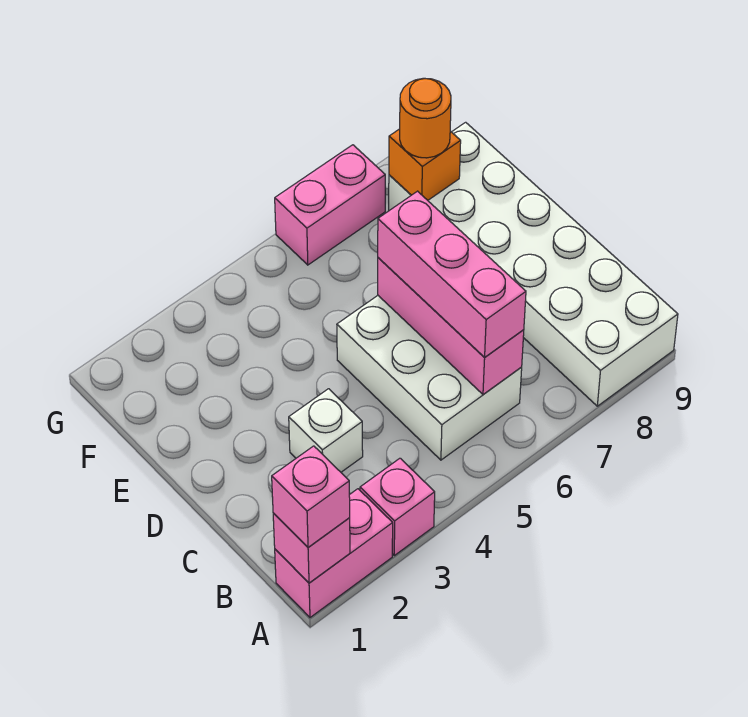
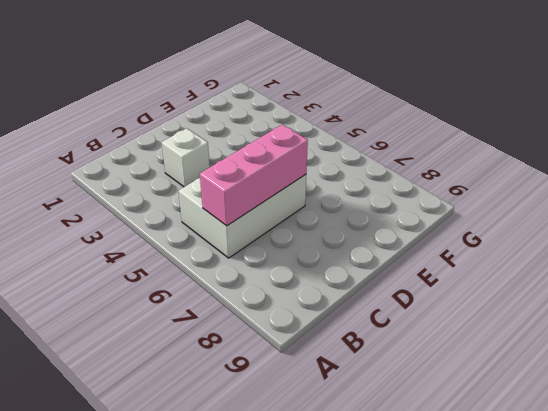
none -> pink 1x2 brick [275,489,393,617]
none -> pink 1x1 brick [360,458,435,555]
none -> white 2x6 brick [389,122,678,406]

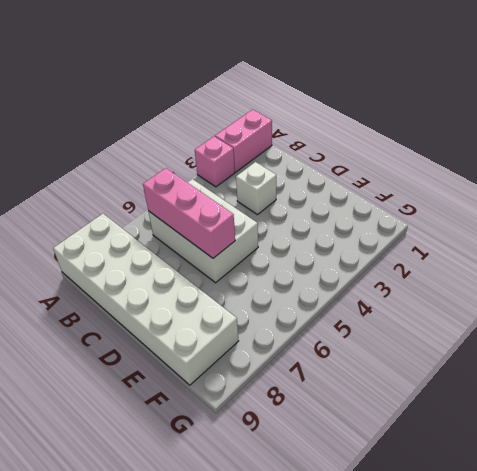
none -> pink 1x2 brick [275,145,385,265]
none -> pink 1x1 brick [273,513,350,583]
none -> orange 1x1 brick [389,129,461,200]

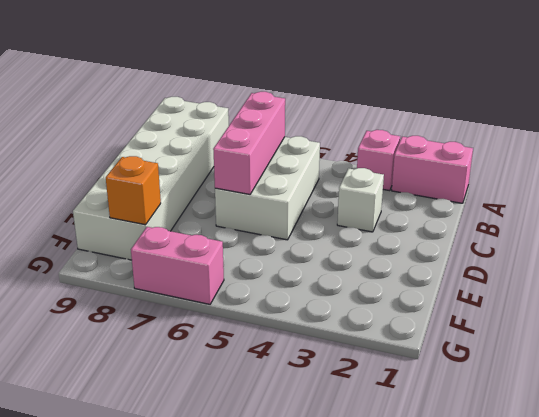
none -> pink 1x1 brick [273,513,350,583]
none -> pink 1x1 brick [272,446,350,547]
none -> pink 1x3 brick [378,191,526,358]

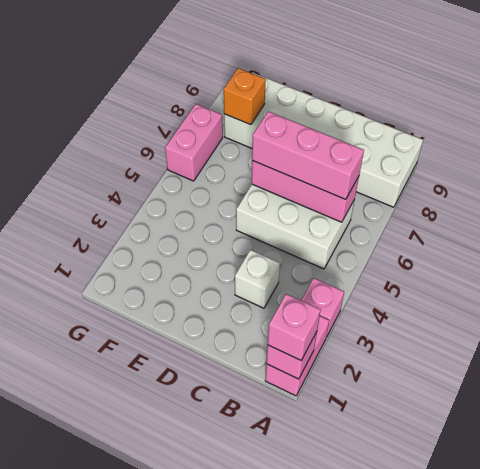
none -> orange 1x1 round brick [400,78,451,158]

